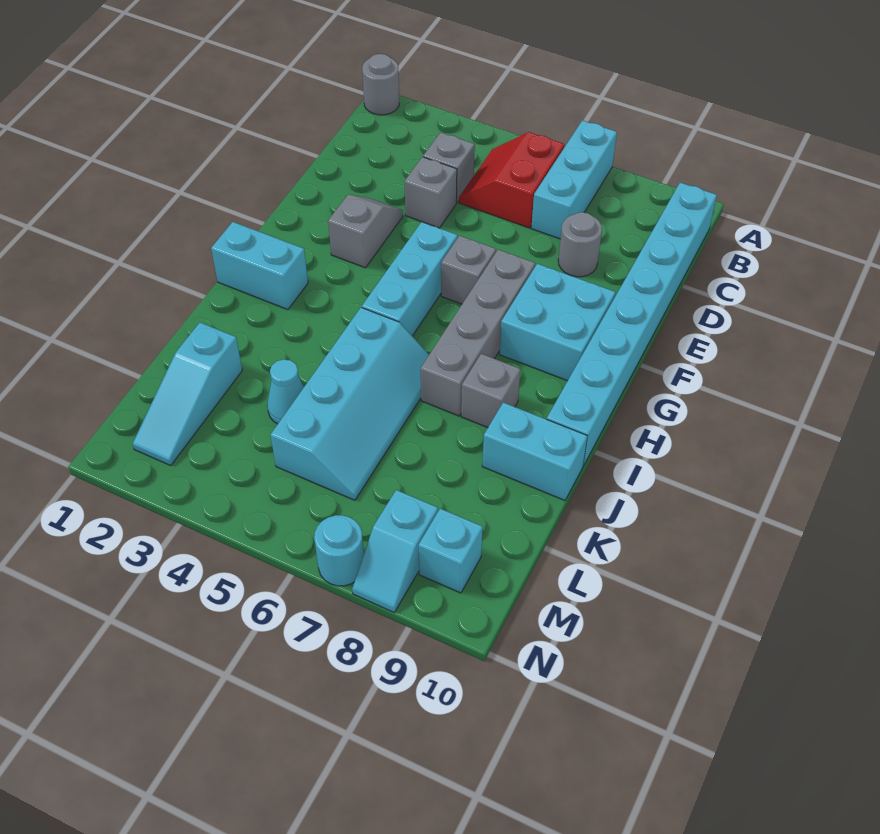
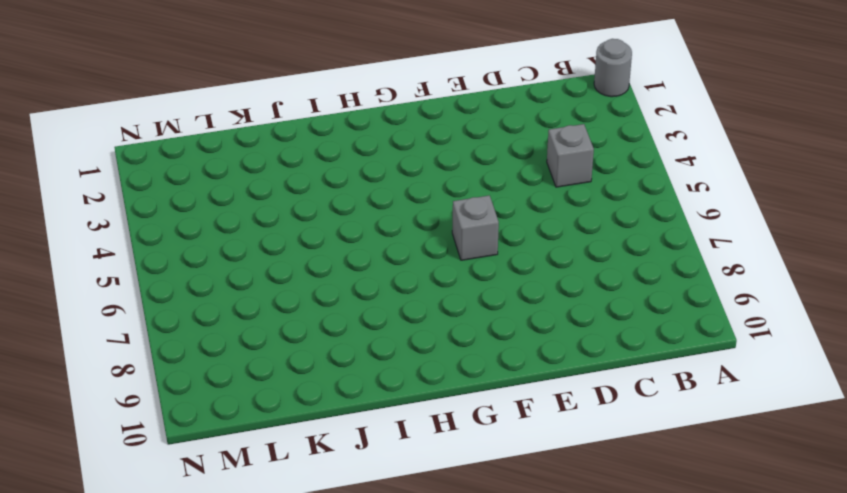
none -> cyan 1x3 brick [531,120,617,239]
none -> red 2x2 slope [459,132,564,228]
none -> cyan 1x8 brick [547,183,717,466]

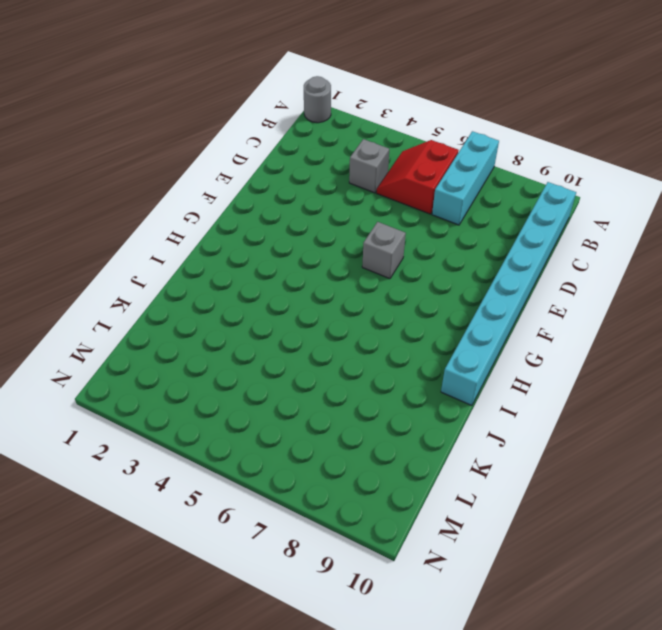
none -> grey 1x1 brick [404,157,457,228]
none -> grey 1x1 round brick [558,212,602,277]
none -> grey 1x2 slope [328,195,403,268]

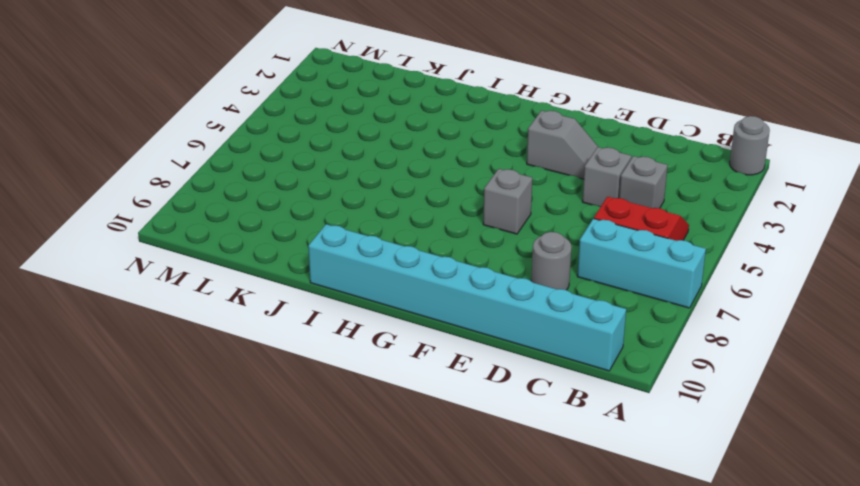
none -> cyan 1x3 brick [362,222,458,336]
none -> grey 1x4 brick [421,250,535,416]
none -> cyan 2x2 brick [499,264,615,381]

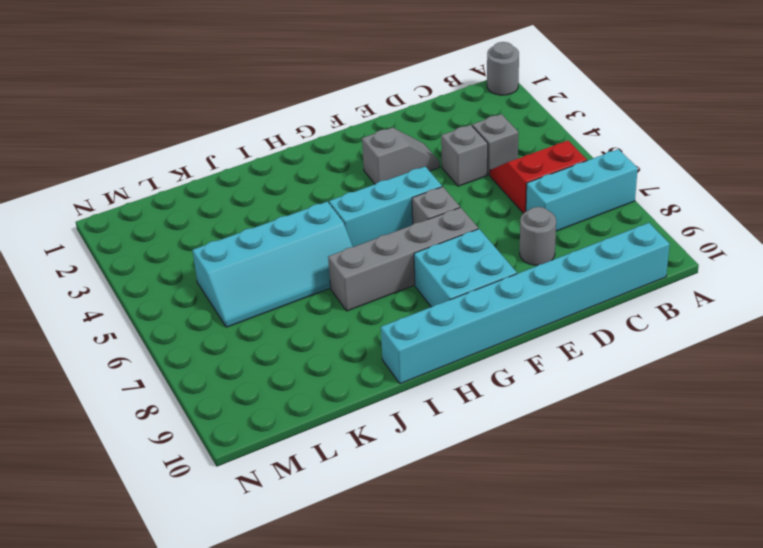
none -> cyan 1x2 brick [211,222,308,310]
none -> grey 1x1 brick [461,354,520,428]
none -> cyan 1x2 brick [482,403,587,500]

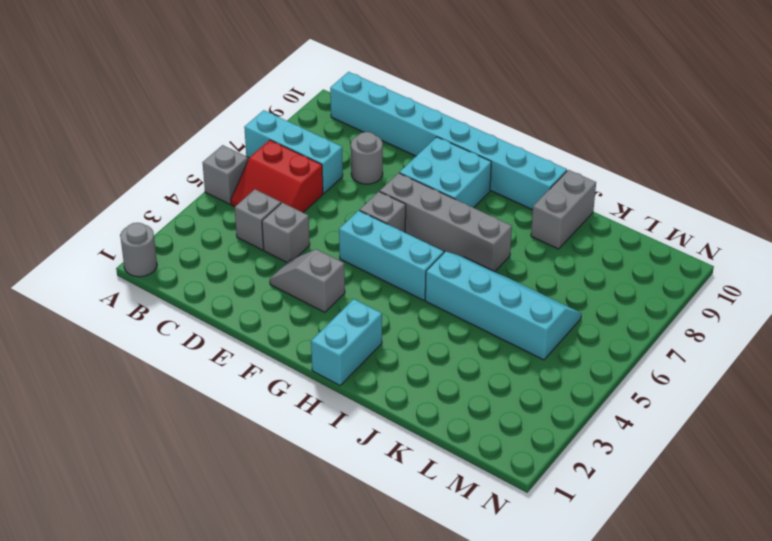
grey 1x1 brick [202,145,248,204] -> grey 1x1 brick moved to [461,354,520,428]
grey 1x2 brick [531,170,596,249] -> cyan 1x2 brick [482,403,587,500]
none -> cyan 1x3 slope [133,323,242,465]
none -> cyan 1x1 cone [267,359,304,424]
none -> cyan 1x2 slope [352,490,438,612]

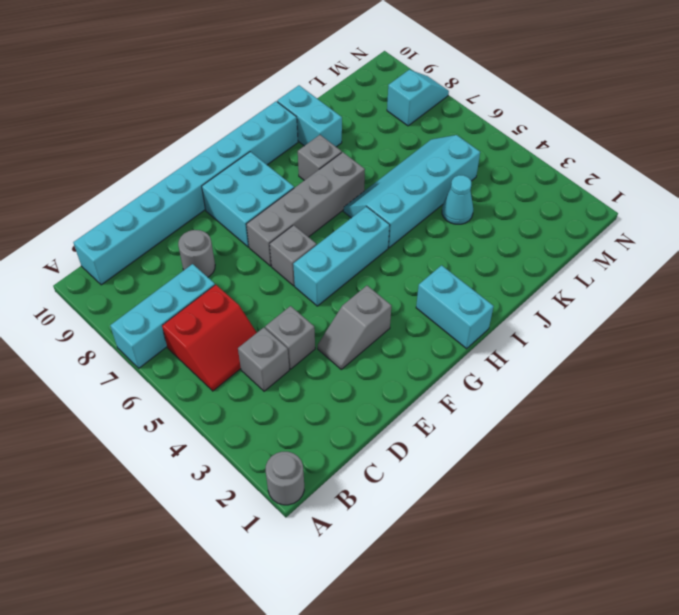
none -> cyan 1x3 slope [133,323,242,465]
none -> cyan 1x1 brick [418,509,483,593]
none -> cyan 1x1 round brick [314,515,364,586]

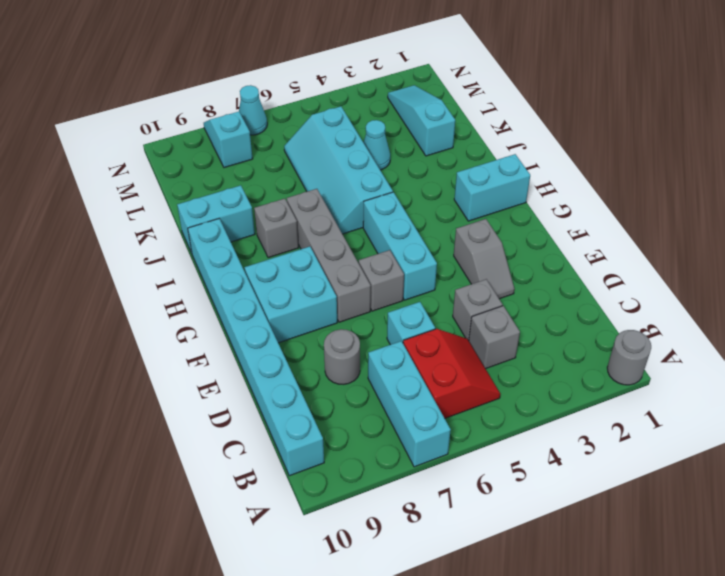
cyan 1x1 brick [387,302,435,345] -> cyan 1x1 brick moved to [418,509,483,593]
cyan 1x1 cone [239,85,267,135] -> cyan 1x1 round brick [314,515,364,586]

